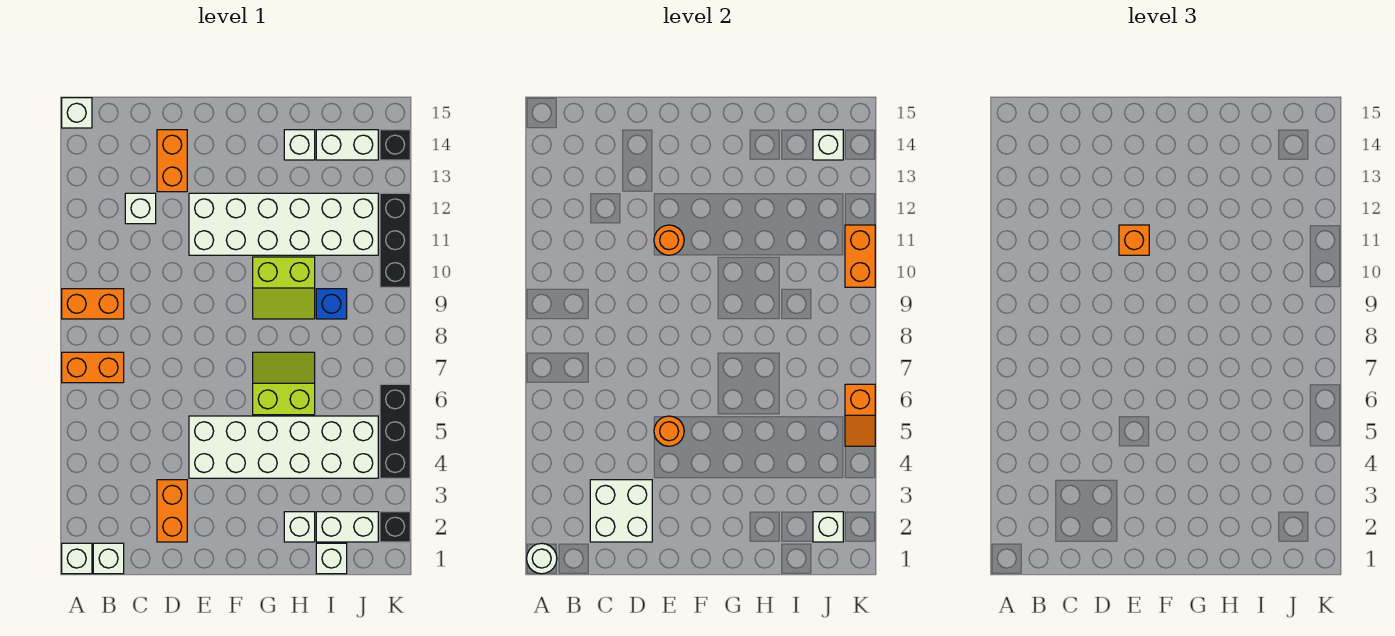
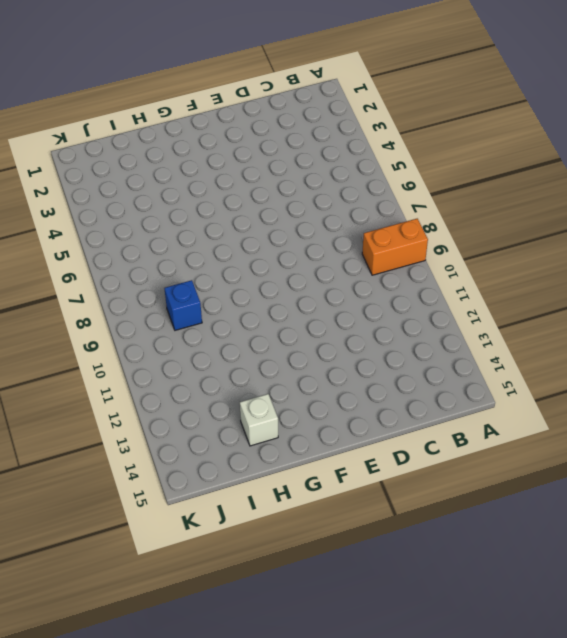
none -> white 1x1 brick [62,543,92,574]
none -> orange 1x2 brick [62,352,124,383]
none -> white 1x1 brick [62,98,92,128]
none -> white 1x1 brick [93,543,124,574]

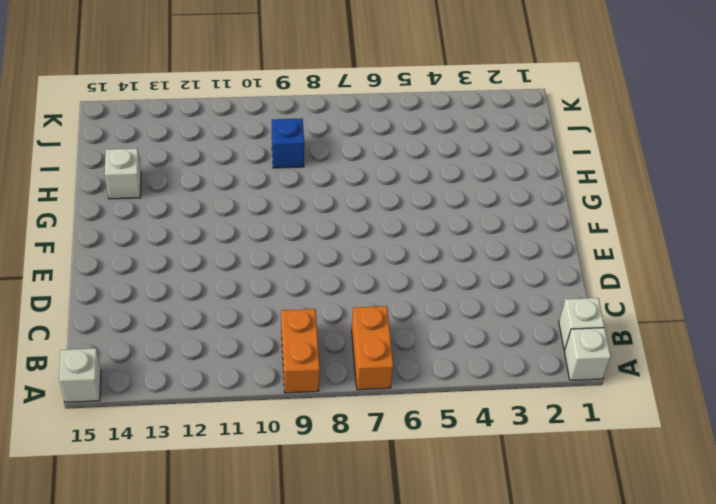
none -> white 1x1 brick [125,193,156,224]
none -> orange 1x2 brick [157,480,187,542]
none -> orange 1x2 brick [157,130,187,192]
none -> white 2x6 brick [189,416,378,478]

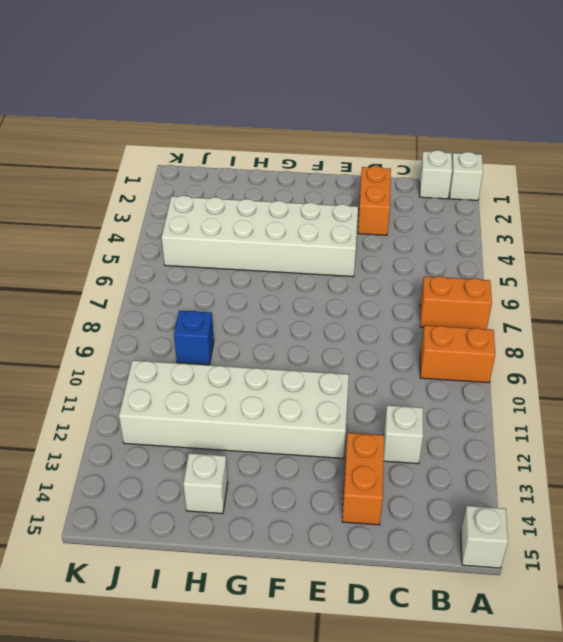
none -> lime 2x2 slope [253,352,315,415]
none -> lime 2x2 slope [253,257,315,319]
none -> white 1x1 brick [284,512,315,542]
none -> white 1x1 brick [316,543,347,574]

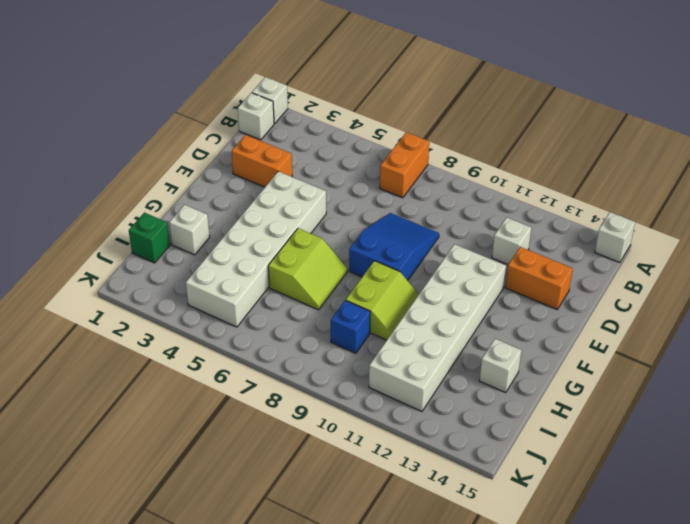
blue 2x3 slope [349,213,439,281] -> none
lime 2x2 slope [346,261,419,340] -> lime 2x2 slope turned to [253,257,315,319]
green 1x1 brick [129,213,170,263] -> white 1x1 brick [316,543,347,574]
none -> orange 1x2 brick [62,289,124,319]
none -> white 1x2 brick [316,512,378,542]
none -> white 1x2 brick [316,130,378,160]
none -> black 1x1 brick [380,512,410,542]

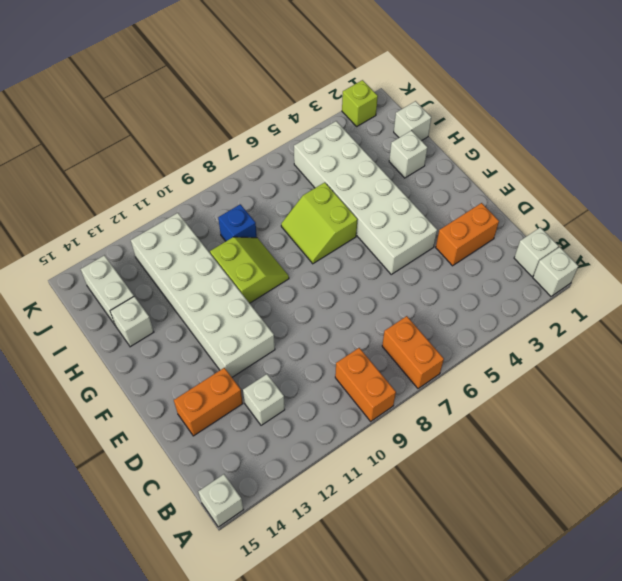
lime 1x1 brick [342,80,378,126] -> black 1x1 brick [380,512,410,542]
none -> white 1x2 brick [316,512,378,542]
none -> black 1x3 brick [380,384,410,478]
none -> black 1x3 brick [380,193,410,287]
none -> black 1x1 brick [380,130,410,160]

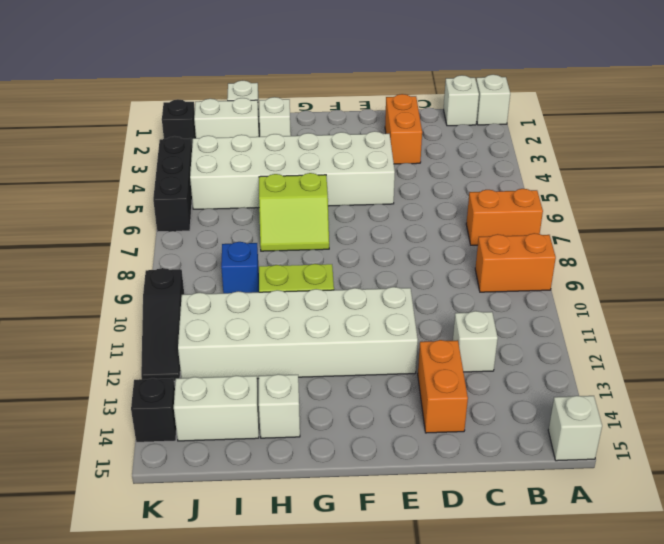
black 1x3 slope [141,268,184,381] -> black 1x3 brick [380,193,410,287]
none -> white 1x1 round brick [527,543,557,574]
none -> white 2x2 brick [590,480,652,542]
none -> orange 1x1 round brick [654,416,684,446]
none -> orange 1x1 round brick [654,225,684,255]

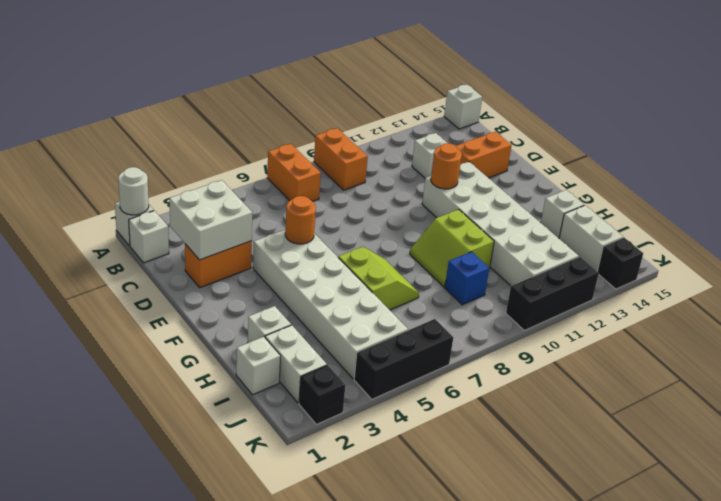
none -> white 1x1 brick [813,512,843,542]
none -> white 1x1 brick [813,130,843,160]
none -> orange 1x2 slope [845,384,875,446]
none -> orange 1x2 brick [845,225,875,287]

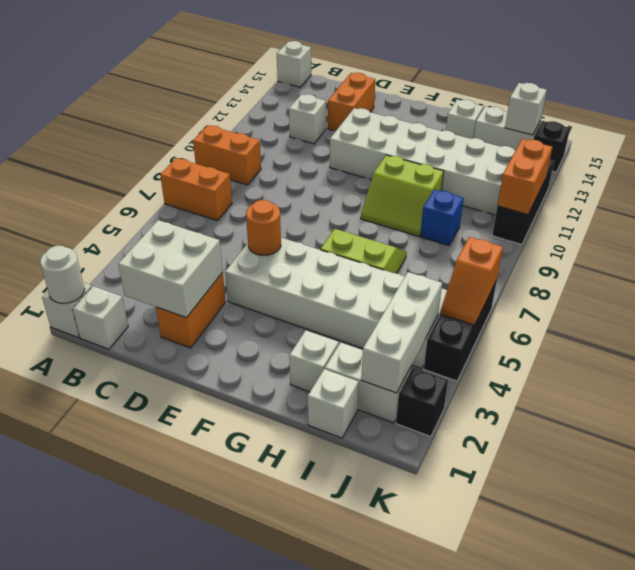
white 1x3 brick [361,272,442,393] -> white 1x1 brick [813,512,843,542]
none -> orange 1x1 round brick [654,225,684,255]
none -> orange 1x1 brick [1119,225,1149,255]

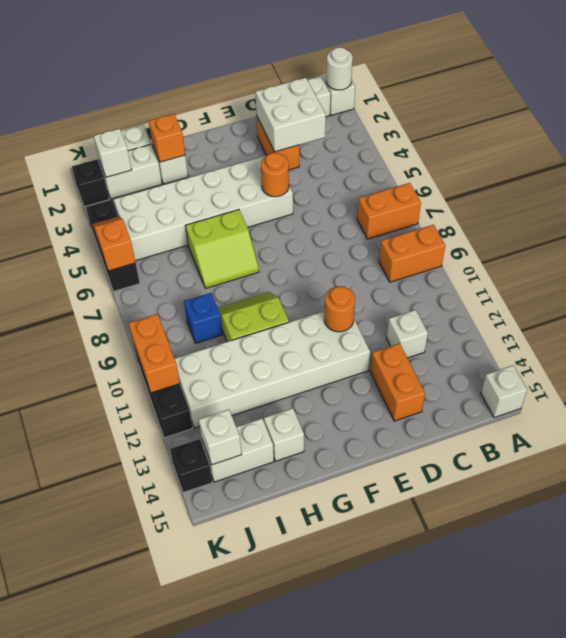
orange 1x1 brick [149,114,185,162] -> orange 1x1 brick moved to [1119,225,1149,255]

